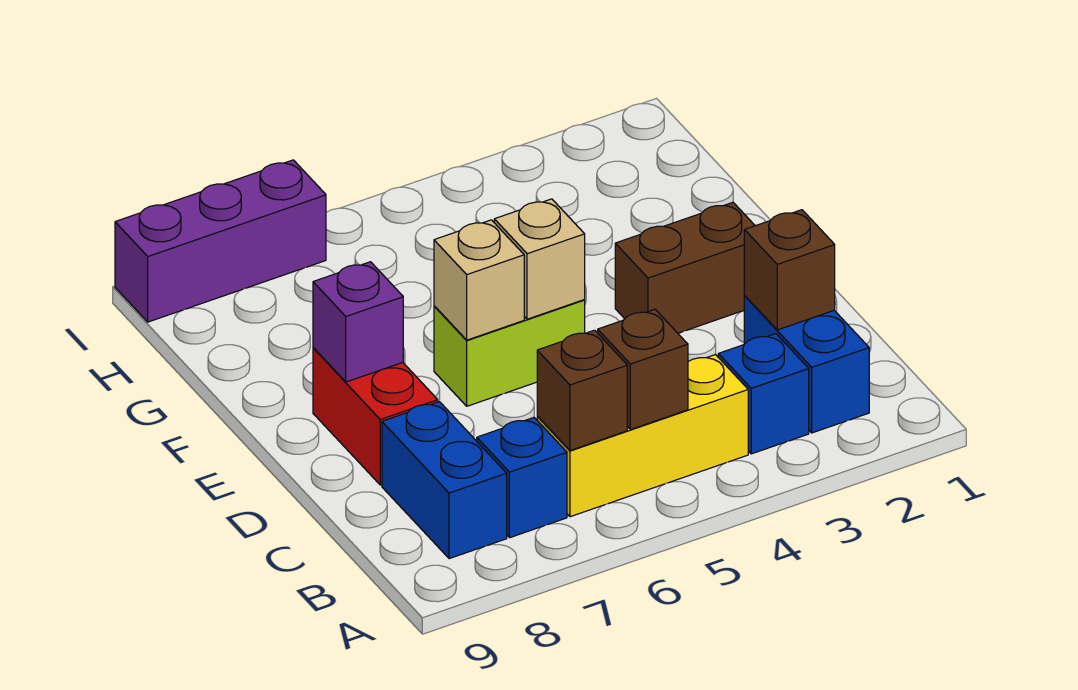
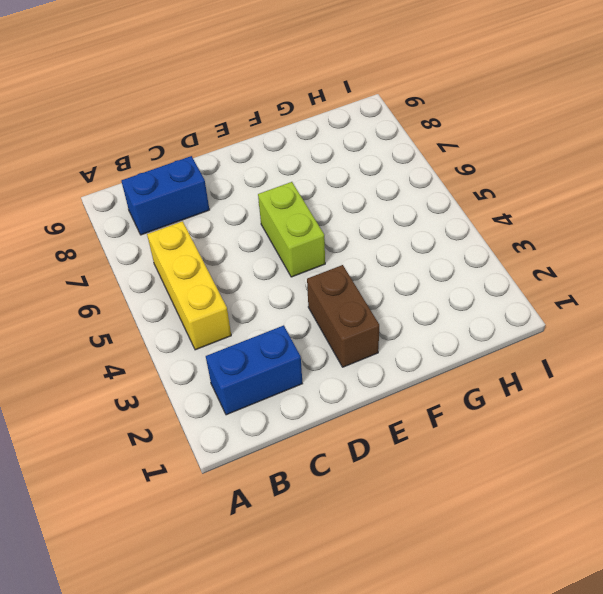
none -> blue 1x1 brick [718,334,809,454]
none -> blue 1x1 brick [477,418,567,538]
none -> red 1x2 brick [313,348,438,485]

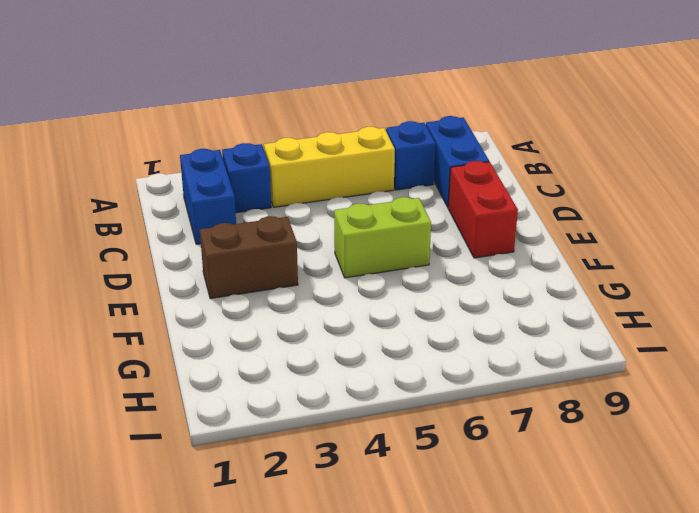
none -> purple 1x3 brick [115,160,326,322]
none -> brown 1x1 brick [598,309,688,430]
none -> brown 1x1 brick [537,330,627,450]

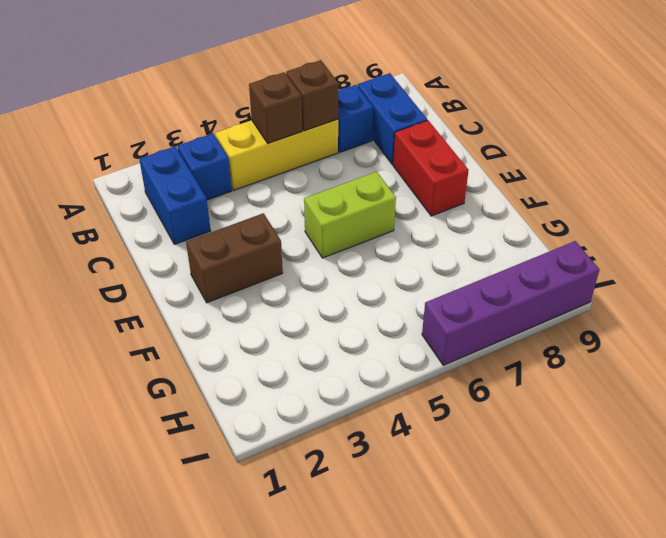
purple 1x4 brick [422,241,599,365] -> purple 1x3 brick [115,160,326,322]
none -> brown 1x1 brick [744,210,835,330]
none -> tan 1x1 brick [494,199,585,319]
none -> tan 1x1 brick [434,220,524,340]

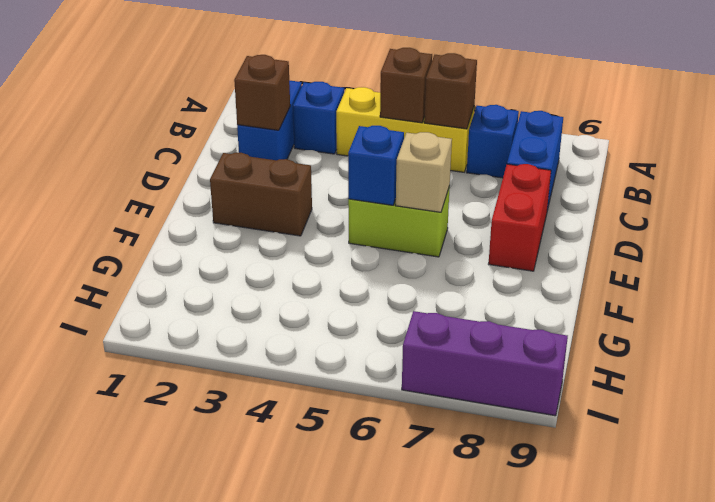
blue 1x1 brick [348,126,404,205] -> tan 1x1 brick [494,199,585,319]
none -> purple 1x1 brick [313,262,403,382]

